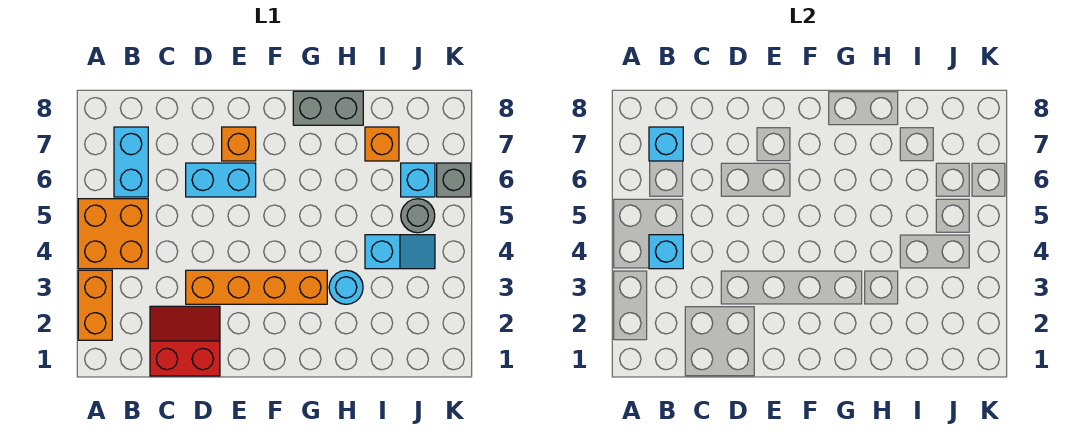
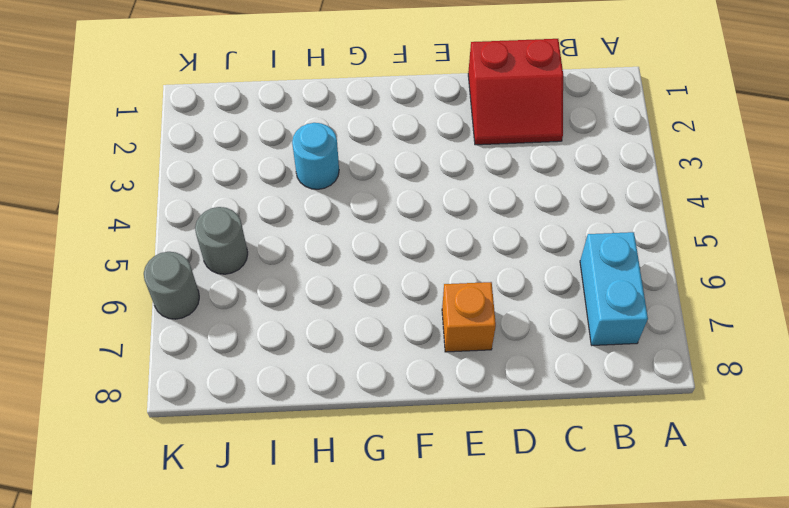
grey 1x1 round brick [144,252,199,319] -> grey 1x1 brick [437,163,471,197]
none -> orange 1x2 brick [78,270,112,340]
none -> orange 2x2 brick [78,199,148,269]
none -> orange 1x4 brick [186,270,327,304]

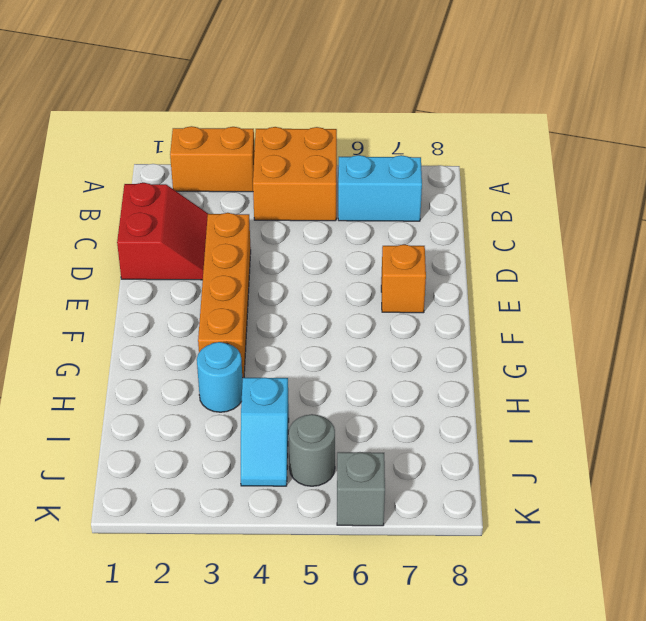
none -> cyan 1x2 brick [186,163,256,197]
none -> grey 1x2 brick [293,91,363,125]
none -> orange 1x1 brick [365,127,399,161]

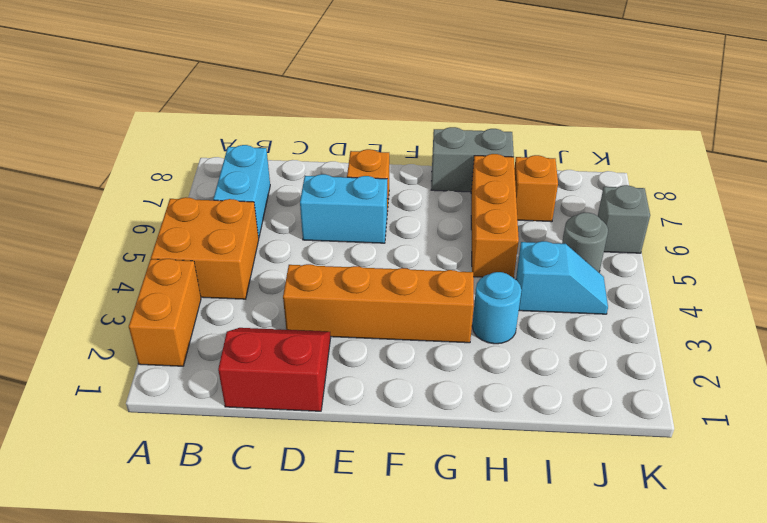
orange 1x3 brick [471,154,519,278] -> none
none -> cyan 1x1 brick [401,163,435,197]
none -> cyan 1x1 brick [649,235,683,269]
none -> cyan 1x1 brick [649,127,683,161]

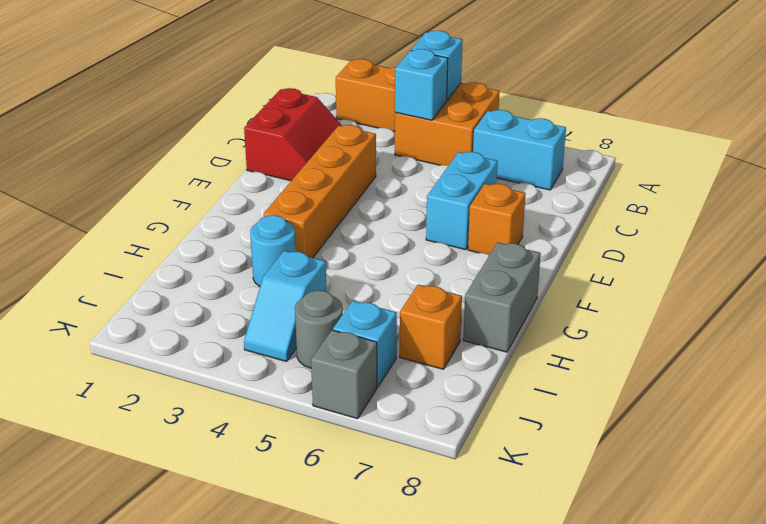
cyan 1x1 brick [411,31,463,100] -> cyan 1x1 brick moved to [649,127,683,161]

